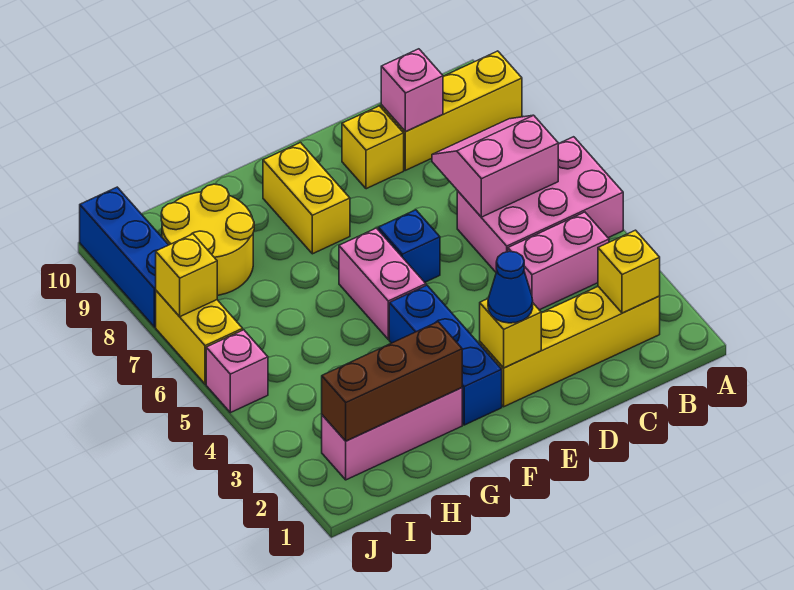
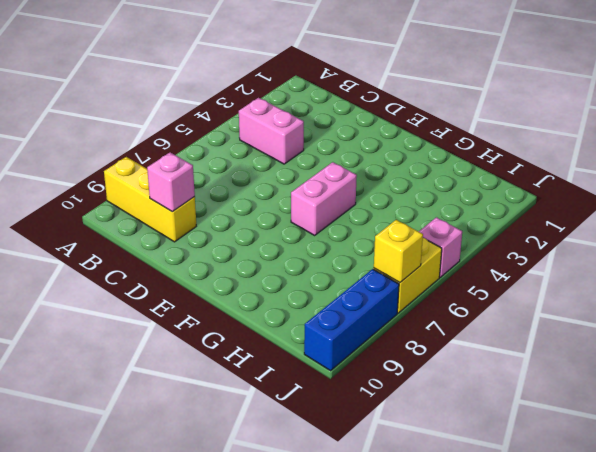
none -> pink 2x3 brick [457,137,623,272]
none -> yellow 1x4 brick [480,287,660,407]
none -> yellow 1x1 brick [342,106,404,189]

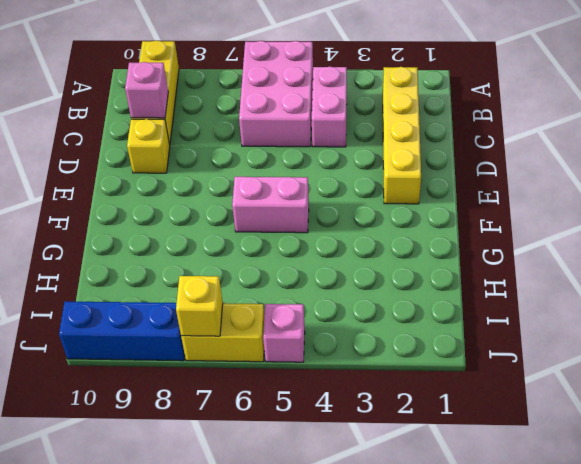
none -> blue 1x1 brick [378,210,440,282]
none -> blue 1x3 brick [389,285,502,425]
none -> yellow 1x2 brick [263,143,350,254]

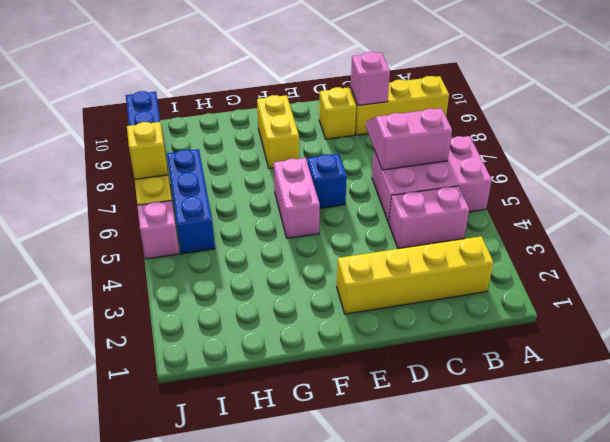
blue 1x3 brick [167,149,215,254] -> blue 1x3 brick moved to [389,285,502,425]
none -> pink 1x3 brick [322,388,462,480]
none -> yellow 2x2 round brick [161,184,254,295]
none -> yellow 1x1 brick [598,230,660,313]

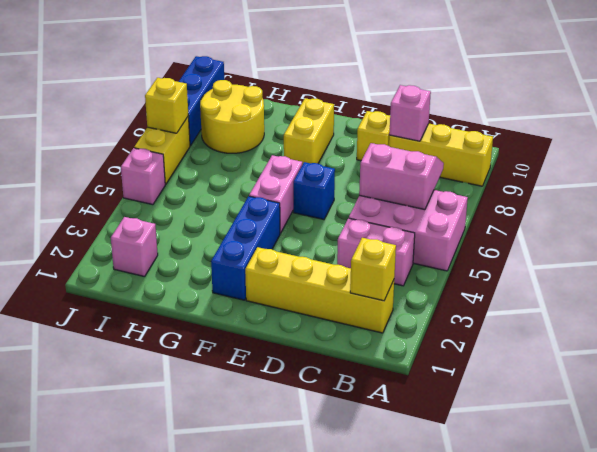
pink 1x1 brick [111,217,158,277] -> pink 1x3 brick [322,388,462,480]
none -> yellow 1x1 brick [480,299,541,368]
none -> brown 1x3 brick [322,322,462,441]
none -> blue 1x1 cone [488,251,533,323]

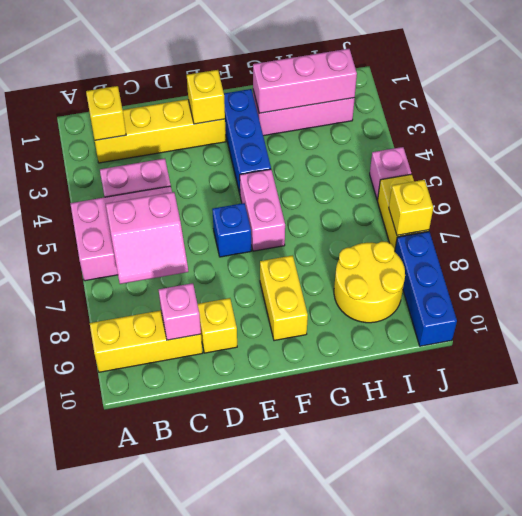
pink 1x3 brick [253,49,357,113] -> brown 1x3 brick [322,322,462,441]
none -> blue 1x1 cone [488,251,533,323]

